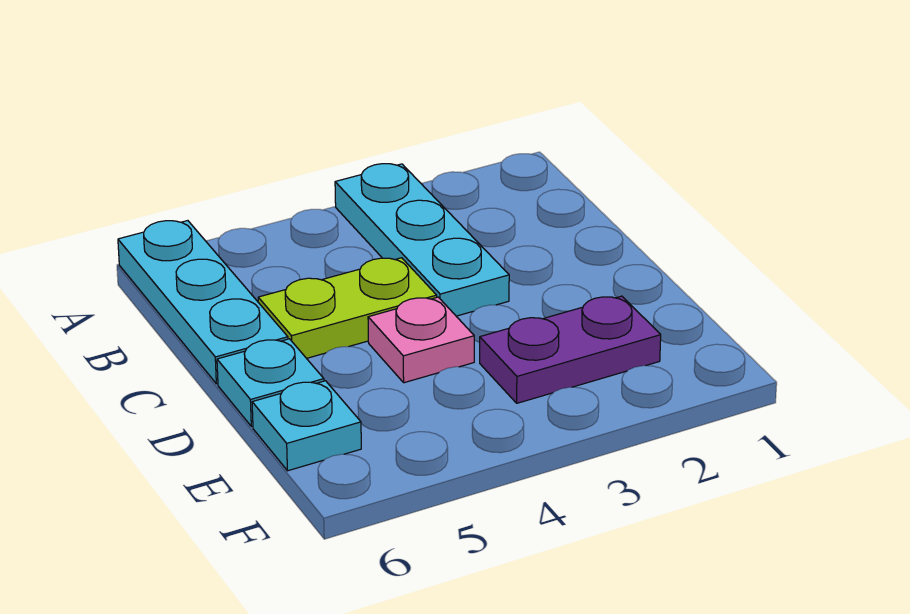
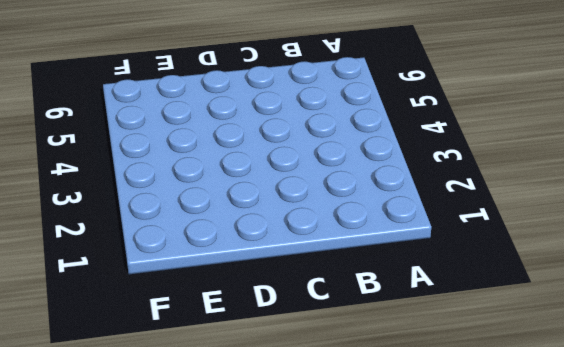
none -> cyan 1x3 plate [335,164,509,316]
none -> cyan 1x3 plate [118,221,288,384]

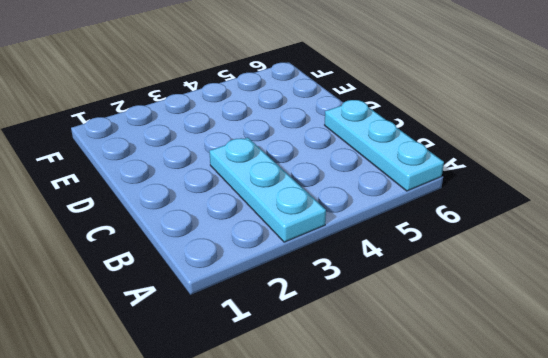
none -> lime 1x2 plate [258,258,437,358]
none -> pink 1x1 plate [368,297,474,383]

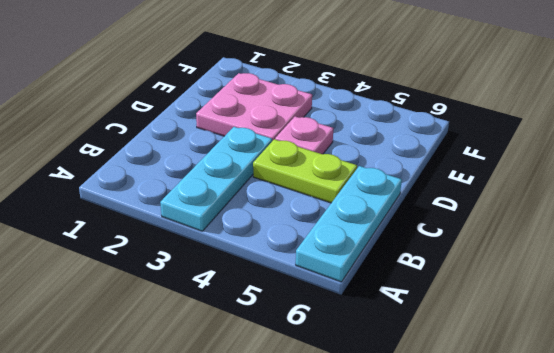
pink 2x2 plate [196,73,312,141] -> purple 1x2 plate [480,296,661,403]
none -> cyan 1x1 plate [217,339,324,427]
none -> cyan 1x1 plate [252,381,361,471]

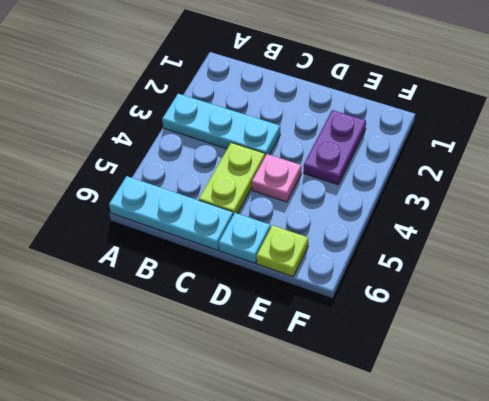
lime 1x1 plate [257,225,308,277] -> cyan 1x1 plate [252,381,361,471]

